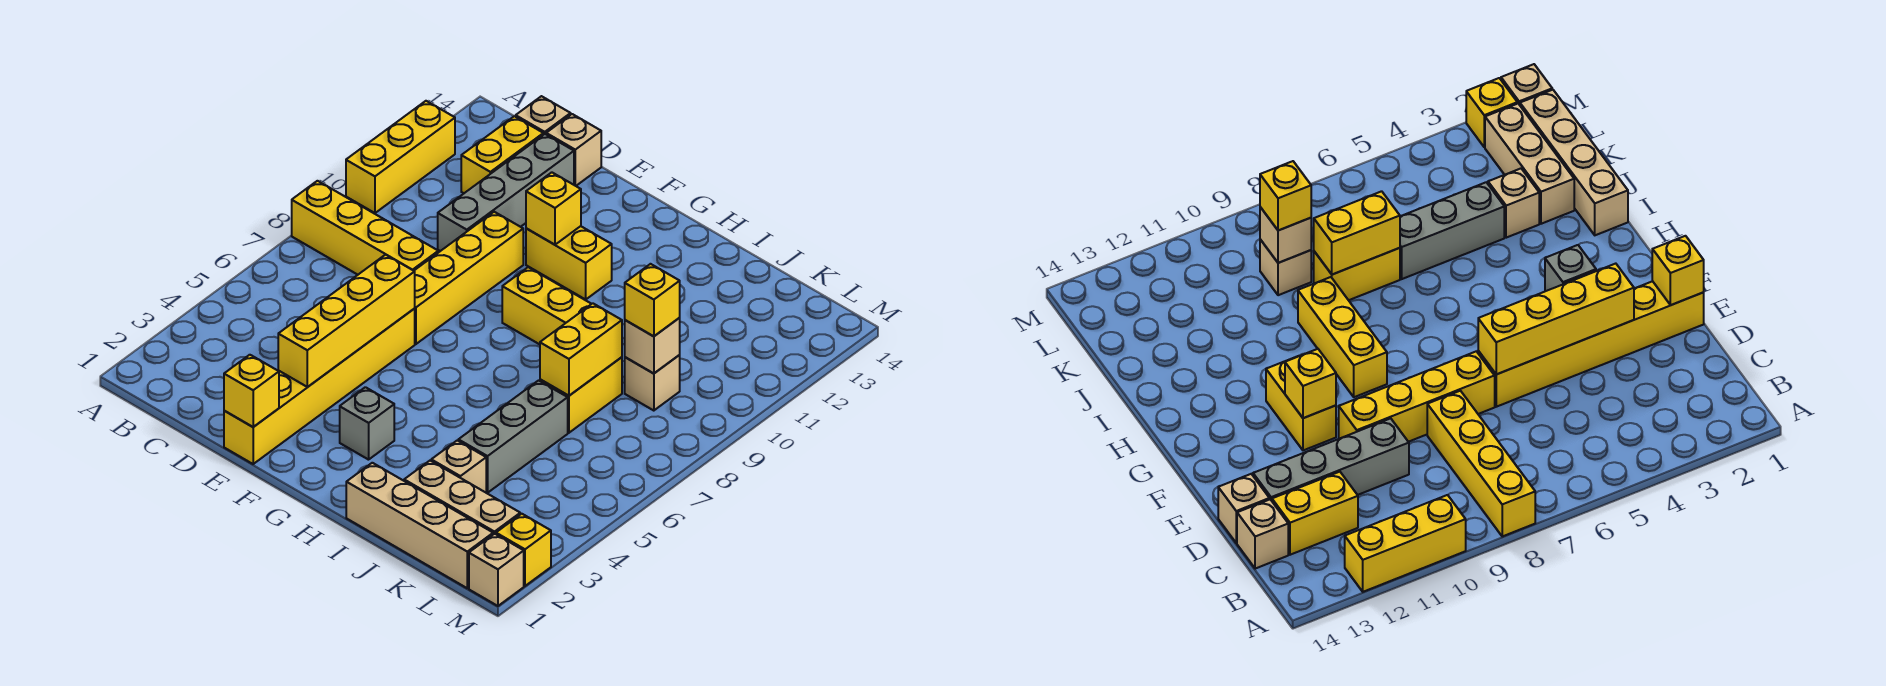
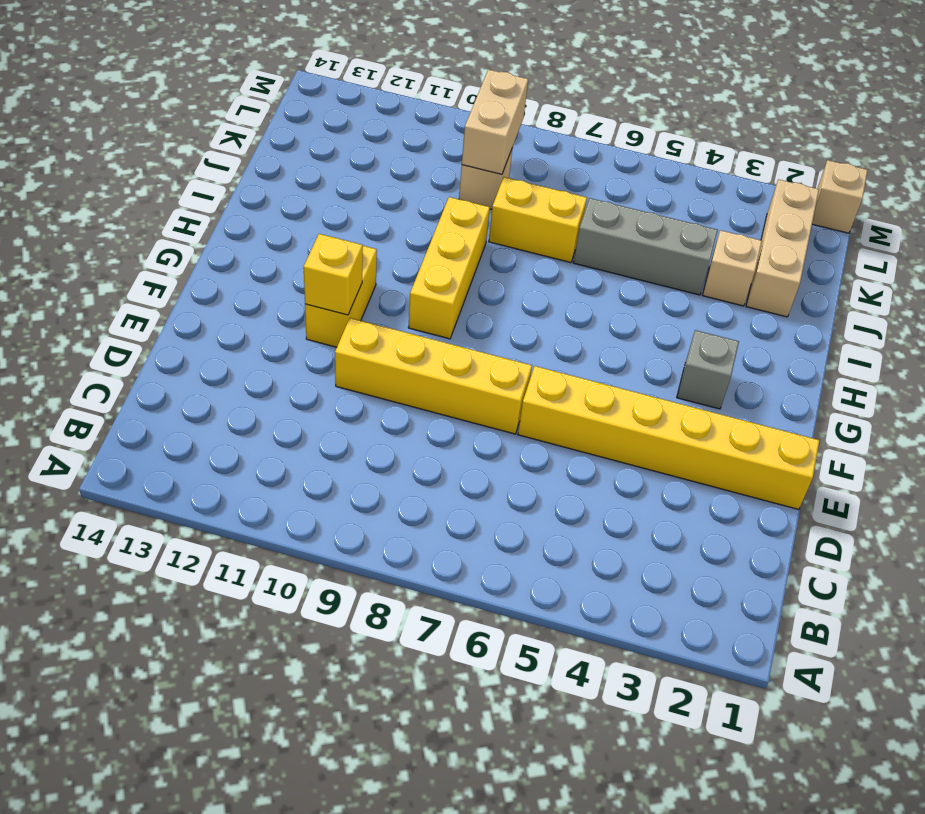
tan 1x2 brick [462,69,528,174] -> tan 1x1 brick [625,318,680,374]
none -> yellow 1x4 brick [292,181,438,275]
none -> yellow 1x3 brick [346,101,455,213]
none -> yellow 1x2 brick [461,116,543,193]

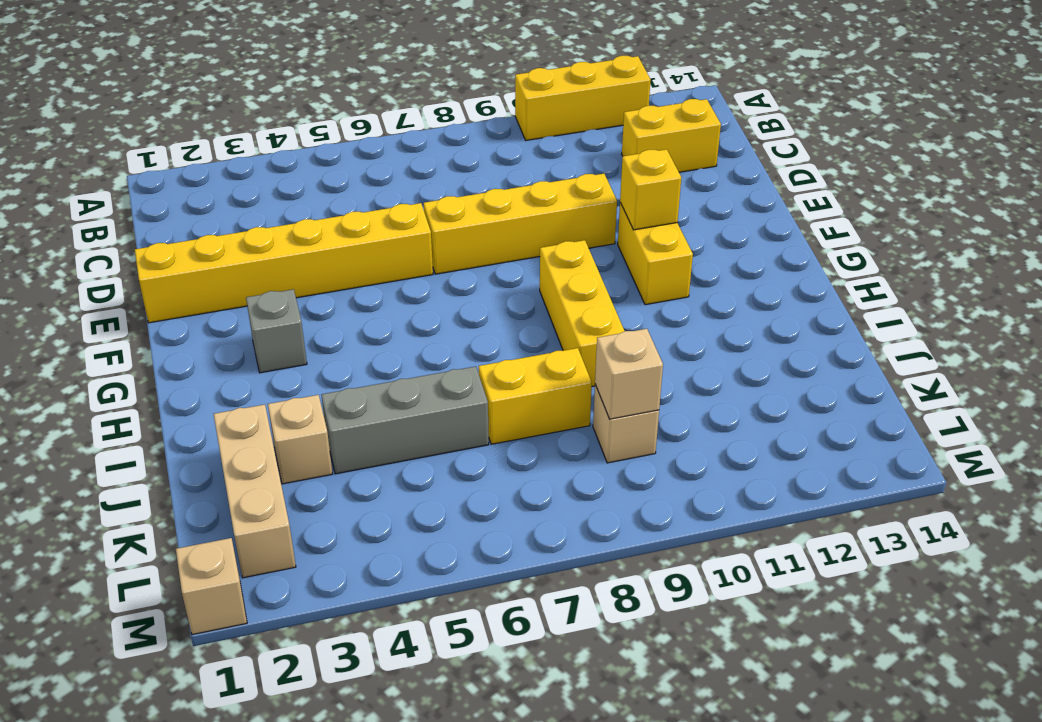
none -> yellow 1x4 brick [292,181,438,275]
none -> tan 1x1 brick [516,96,571,135]
none -> grey 1x4 brick [438,134,574,251]

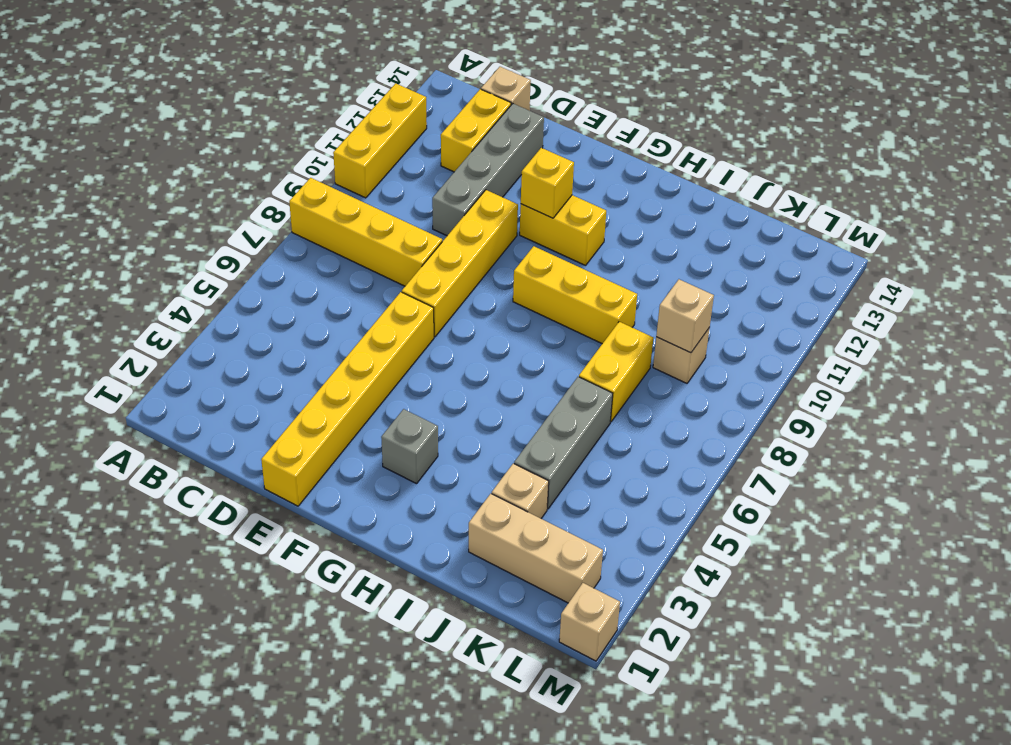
none -> tan 1x1 brick [546,114,601,186]
none -> tan 1x4 brick [346,463,493,588]
none -> yellow 1x1 brick [496,514,551,586]

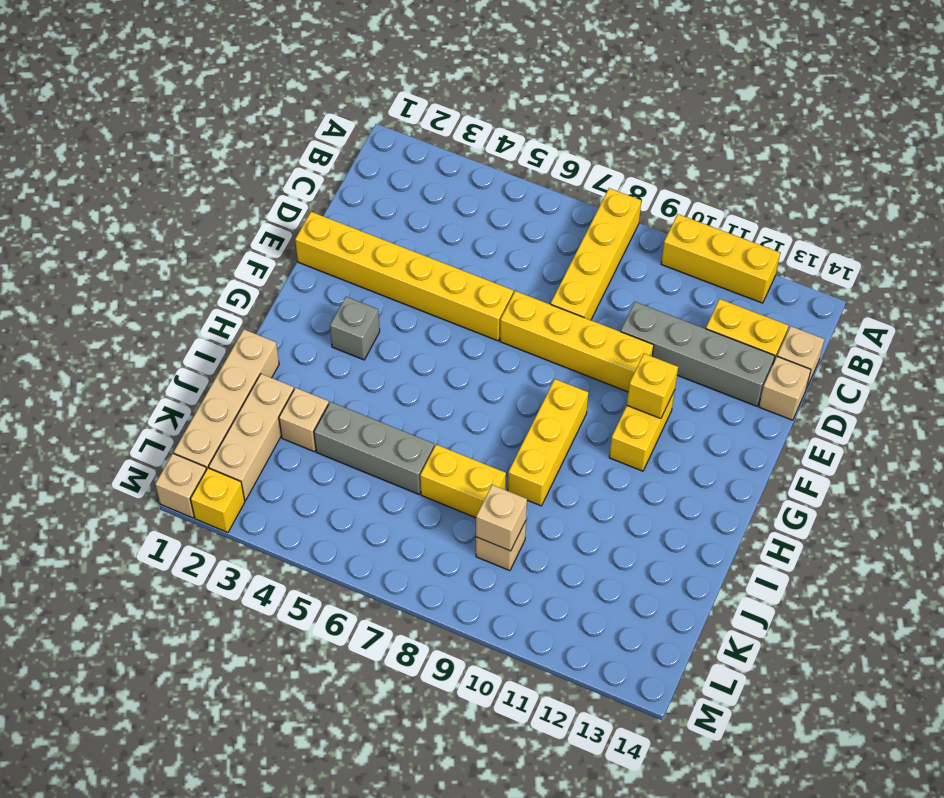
none -> yellow 1x1 brick [224,355,279,427]
none -> yellow 1x4 brick [278,255,415,387]
none -> yellow 1x2 brick [540,303,622,396]

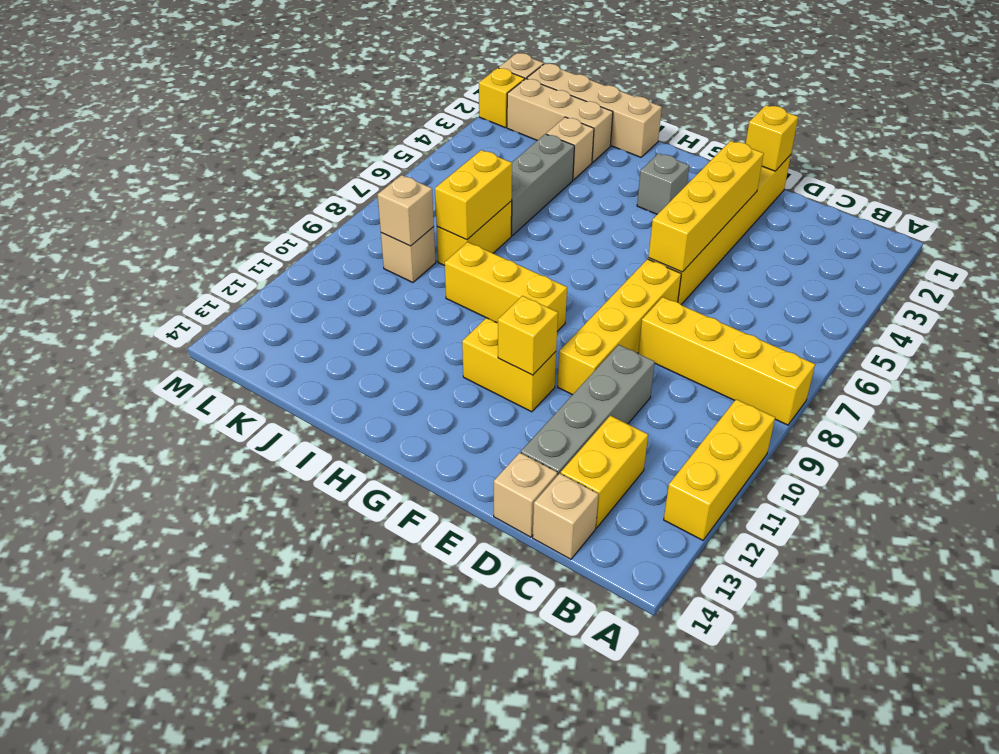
none -> yellow 1x1 brick [625,264,680,336]

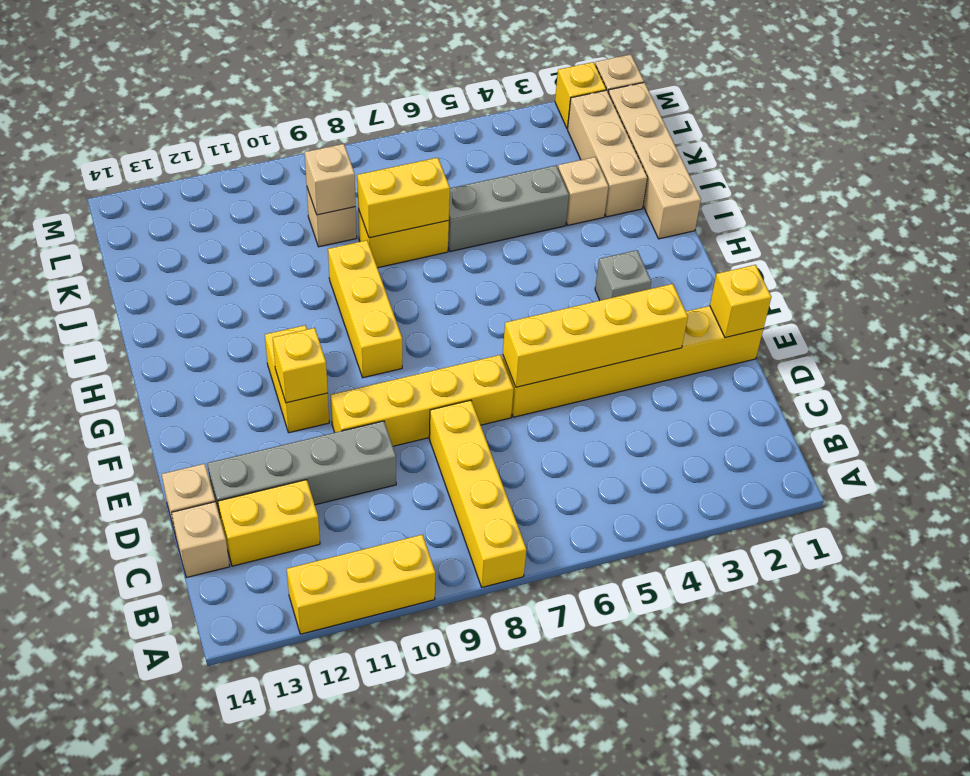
none -> yellow 1x1 brick [625,264,680,336]

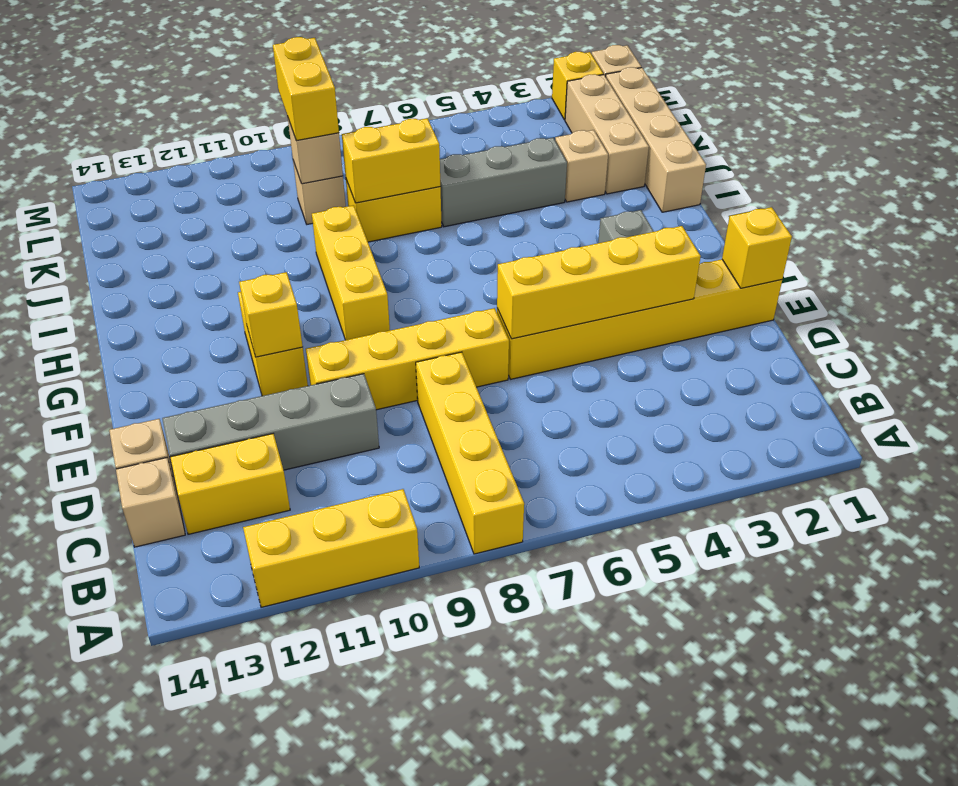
yellow 1x2 brick [273,37,339,141] -> yellow 1x1 brick [625,264,680,336]

